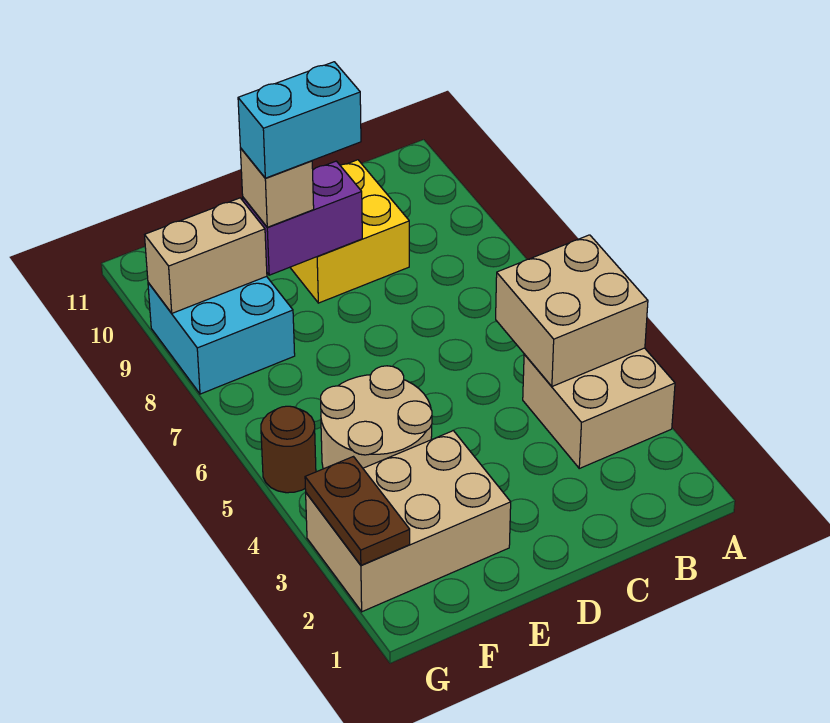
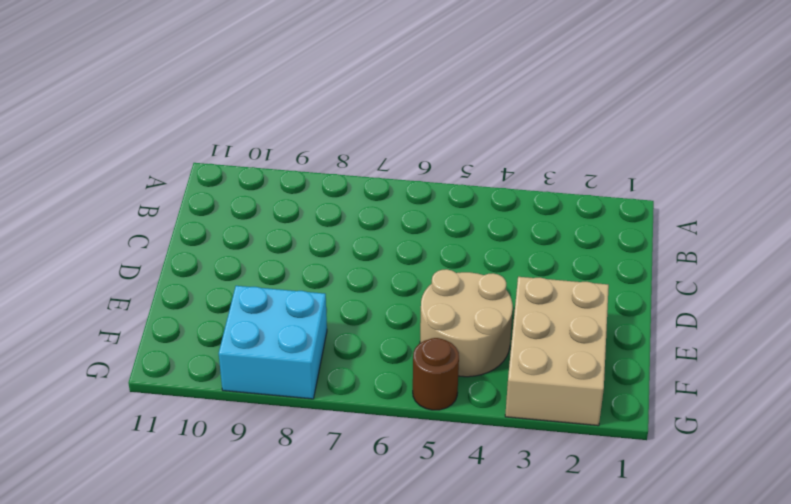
none -> tan 2x2 brick [523,348,675,468]
none -> yellow 2x2 brick [290,160,409,303]
none -> tan 2x2 brick [496,235,648,386]

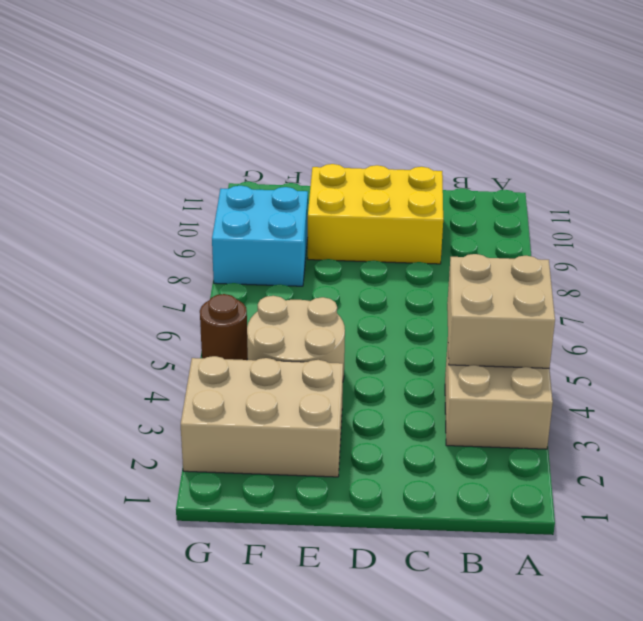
yellow 2x3 brick [308,164,443,264] -> yellow 2x2 brick [290,160,409,303]
none -> purple 1x2 brick [243,161,362,275]
none -> tan 1x2 brick [145,198,267,313]
none -> brown 1x2 plate [305,457,410,565]

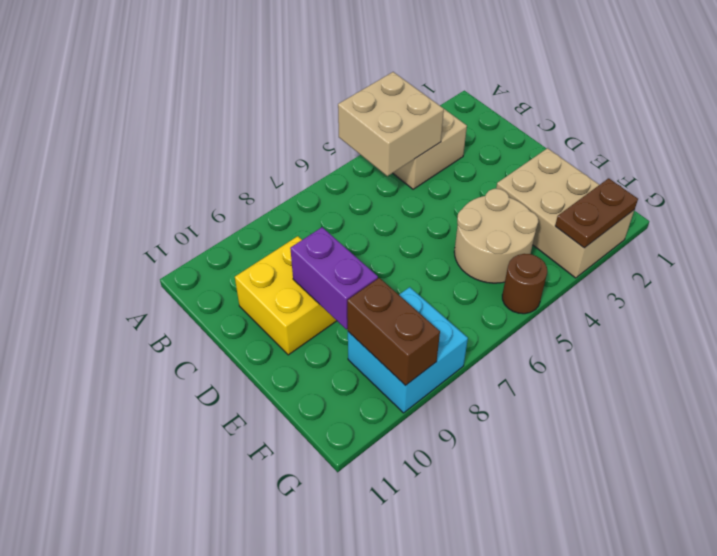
brown 1x2 brick [347,278,440,386] -> tan 1x2 brick [145,198,267,313]
none -> tan 1x1 brick [240,148,314,227]
none -> cyan 1x2 brick [238,62,361,178]

